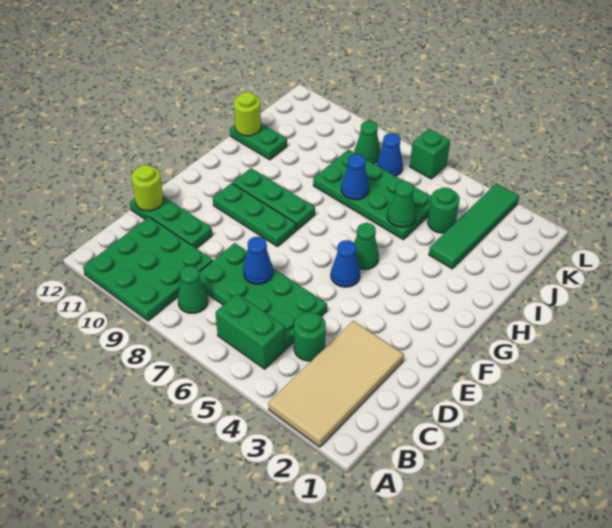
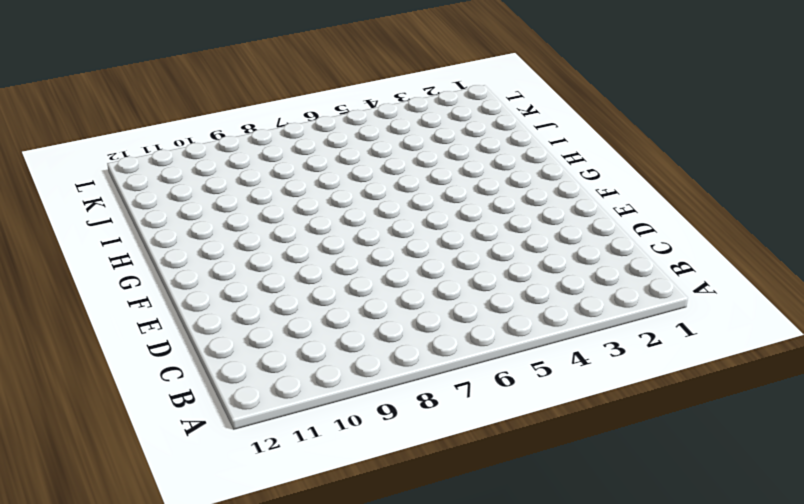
none -> tan 2x4 tile [268,321,404,447]
none -> green 3x3 plate [83,217,213,321]
none -> green 1x2 brick [216,294,285,369]

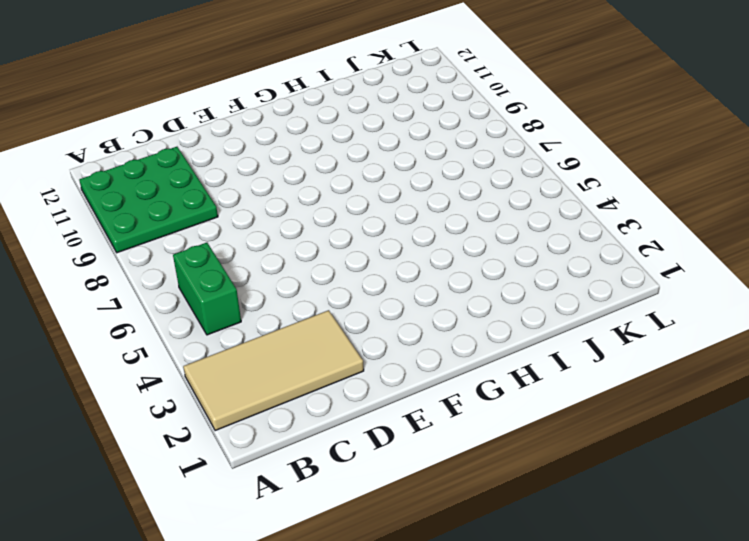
none -> green 1x1 cone [178,266,208,313]
none -> green 1x1 round brick [294,312,326,361]
none -> green 2x4 plate [199,243,327,349]

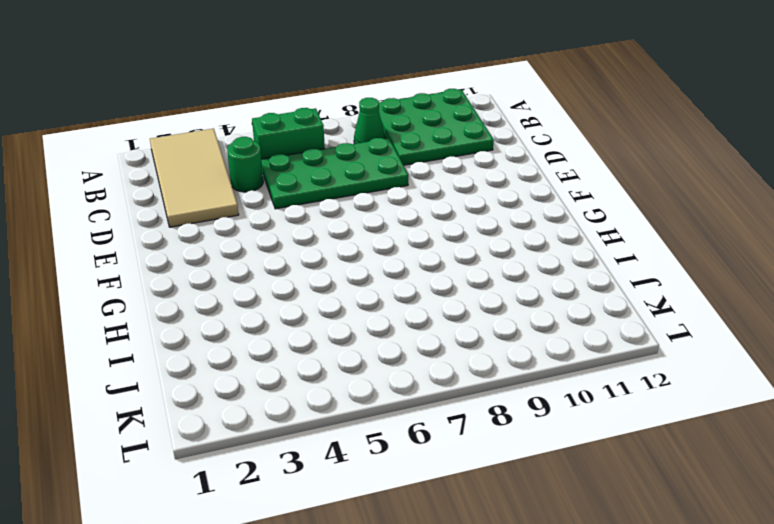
none -> green 1x3 plate [130,196,212,248]
none -> blue 1x1 cone [331,240,360,287]
none -> green 1x3 plate [213,183,296,247]

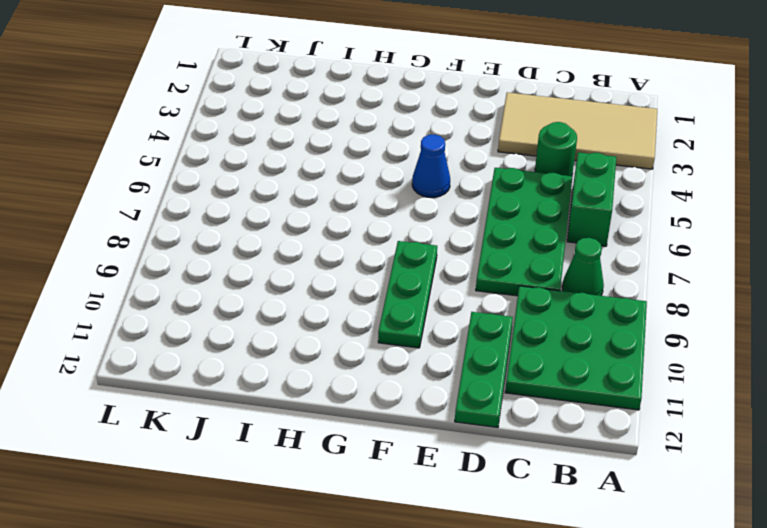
none -> green 1x1 cone [354,223,379,269]
none -> green 1x3 plate [233,168,315,230]
none -> green 1x4 tile [429,184,519,269]

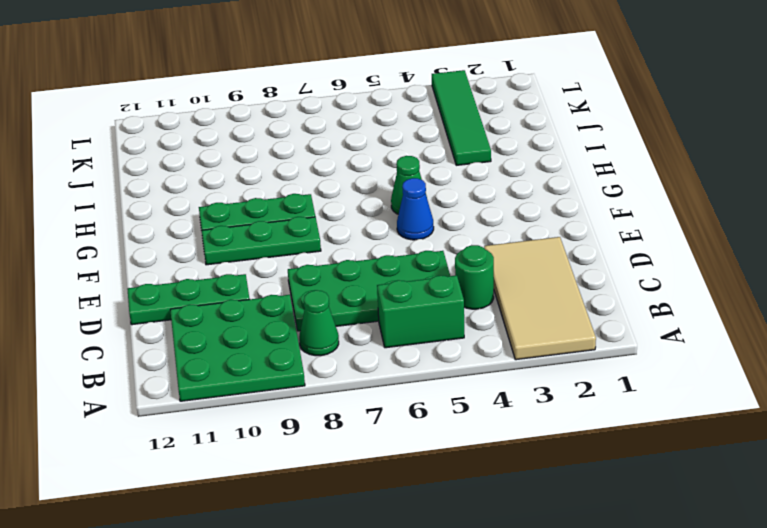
none -> green 2x4 plate [313,149,431,239]
none -> green 1x2 plate [230,124,287,160]
none -> green 1x1 round brick [428,188,460,233]

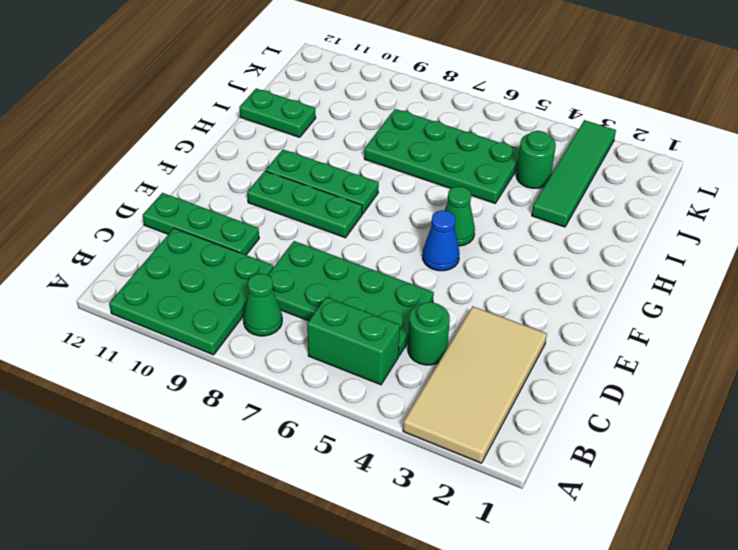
none -> blue 1x1 cone [376,133,403,176]
none -> green 1x1 cone [354,121,380,164]
none -> green 1x1 brick [410,129,450,179]

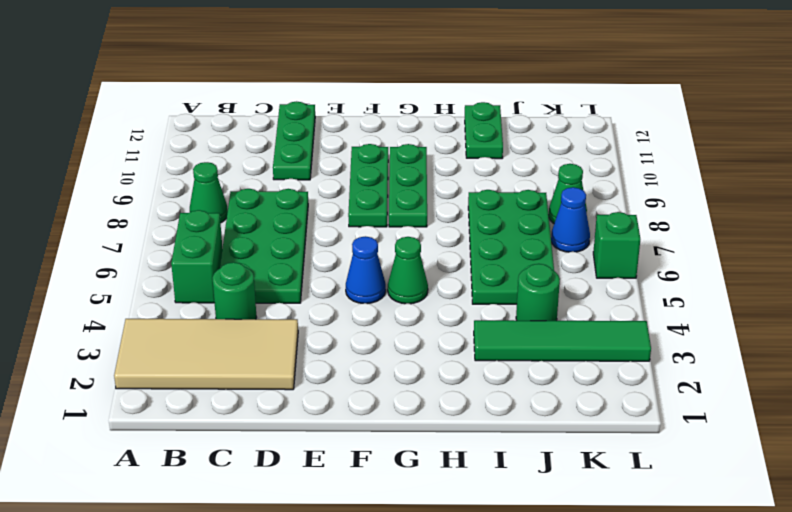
none -> green 3x3 plate [83,217,213,321]
none -> blue 1x1 cone [243,237,273,284]
none -> lime 1x1 round brick [131,165,163,211]

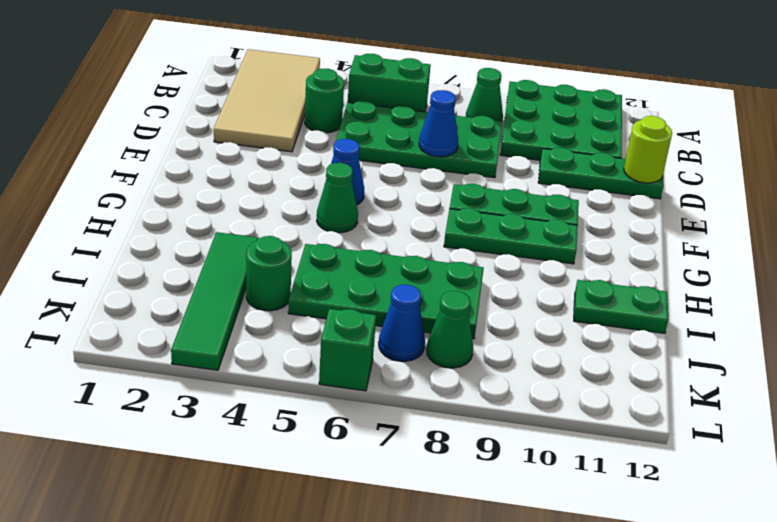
none -> green 1x1 cone [387,181,416,227]
none -> blue 1x1 cone [341,154,369,200]
none -> lime 1x1 round brick [234,92,261,136]

